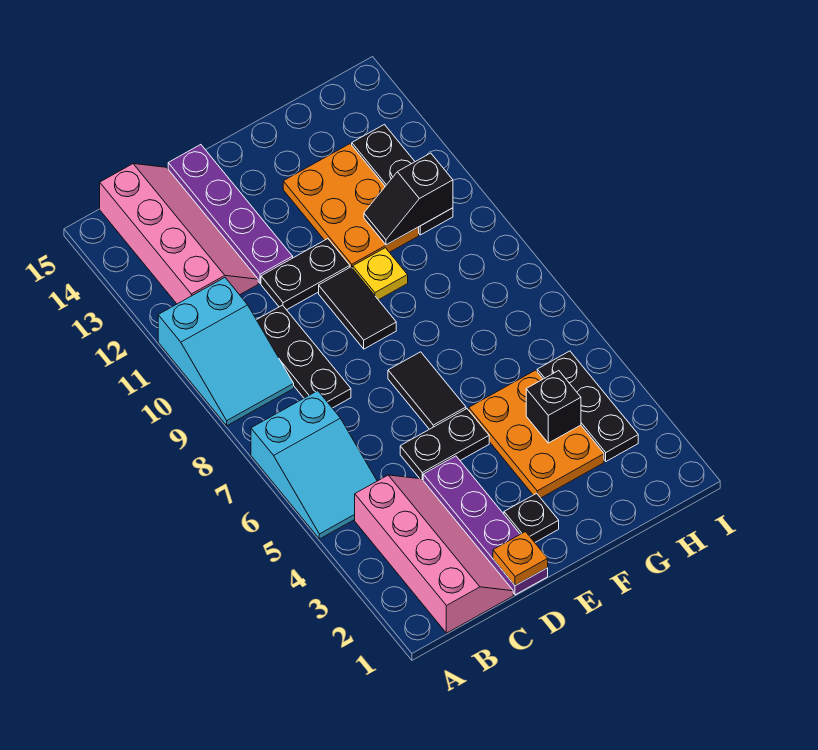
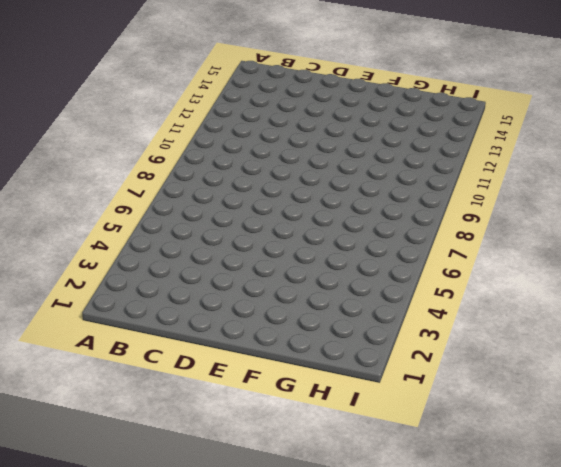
none -> cyan 2x3 slope [251,391,377,539]
none -> cyan 2x3 slope [158,278,294,426]
none -> pink 2x4 slope [355,475,513,633]

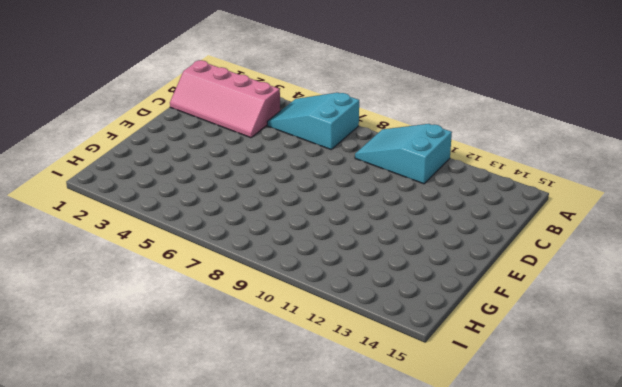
none -> pink 2x4 slope [100,164,258,304]
none -> black 1x3 plate [257,305,351,408]
none -> purple 1x4 plate [423,456,548,595]

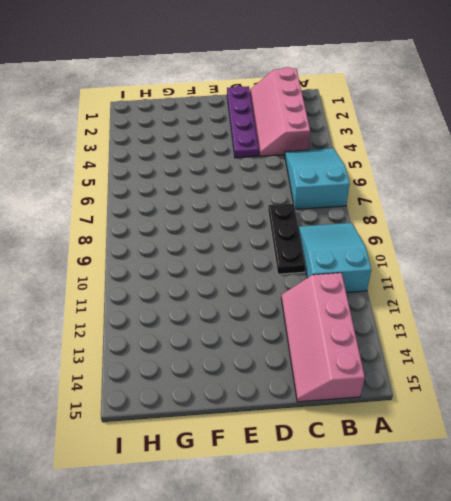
none -> black 1x2 plate [400,409,489,480]
none -> black 1x2 plate [261,239,350,310]
none -> purple 1x4 plate [168,145,293,283]

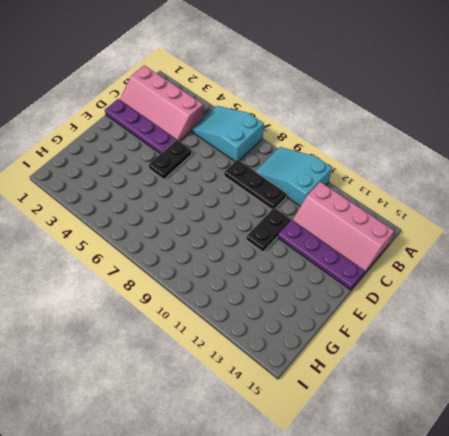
none -> black 1x1 plate [504,493,559,542]
none -> black 1x2 tile [388,352,466,429]
none -> black 1x2 tile [319,267,396,349]

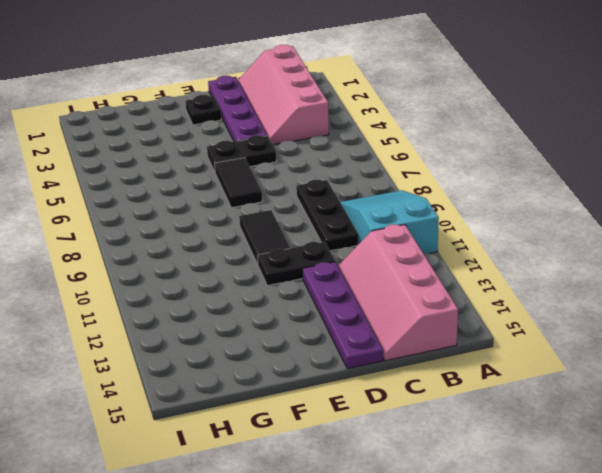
none -> cyan 2x3 slope [251,391,377,539]
none -> orange 2x3 plate [469,370,604,498]
none -> yellow 1x1 plate [353,248,408,300]

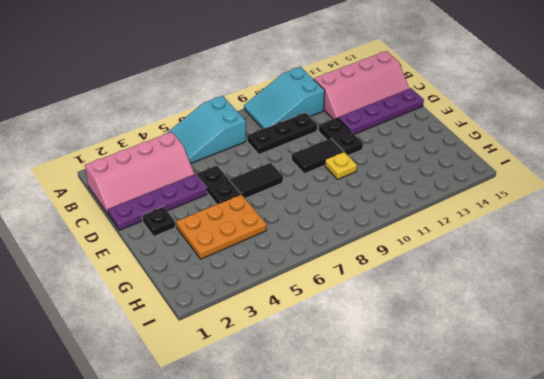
none -> orange 2x3 plate [283,144,419,268]
none -> black 1x3 plate [537,351,638,461]
none -> black 1x3 plate [352,124,453,235]

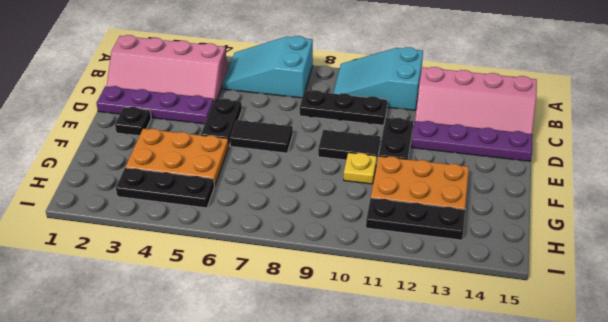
none -> orange 1x1 plate [493,532,548,586]
none -> black 1x1 brick [526,371,581,443]
none -> black 1x2 slope [364,153,453,245]

